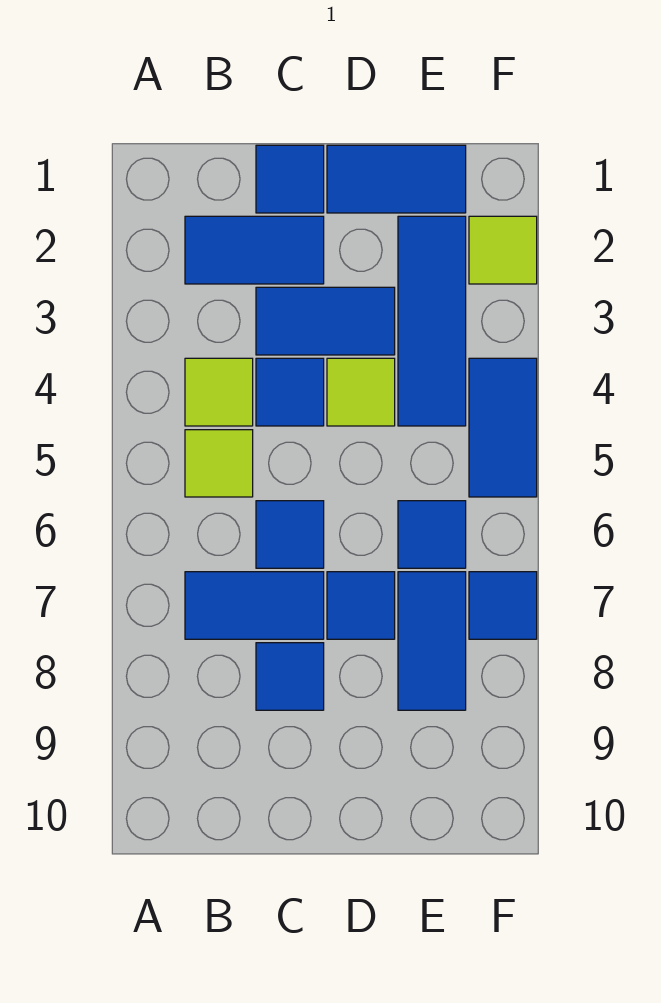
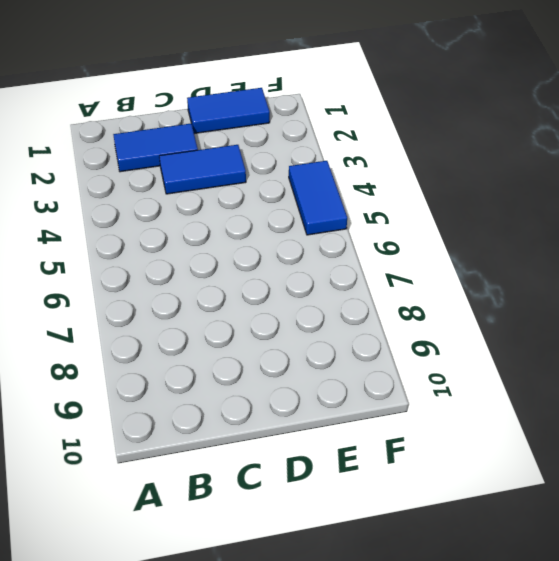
none -> lime 1x1 tile [185,358,253,426]
none -> lime 1x1 tile [185,430,253,497]
none -> blue 1x2 tile [185,572,324,639]

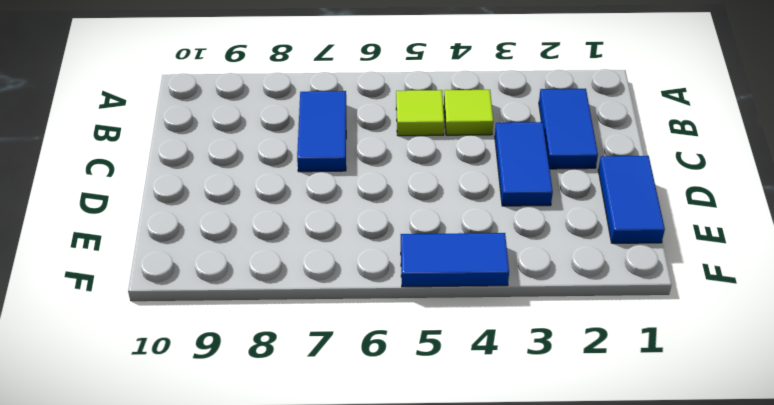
none -> blue 1x1 tile [256,145,324,213]
none -> blue 1x1 tile [256,358,324,426]
none -> blue 1x1 tile [256,501,324,568]

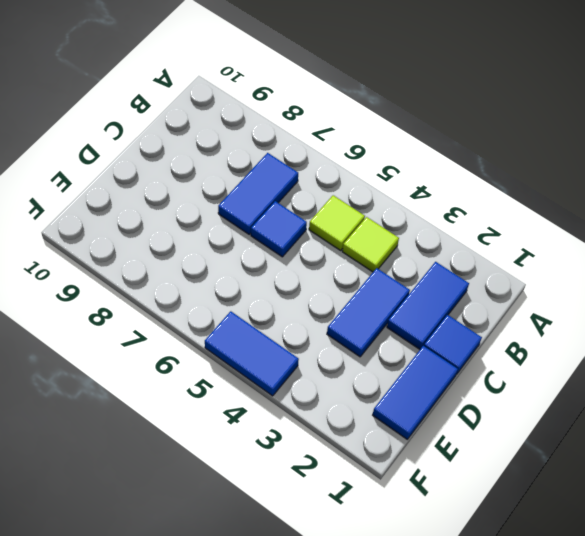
none -> blue 1x1 tile [256,358,324,426]
none -> blue 1x1 tile [256,643,324,710]
none -> lime 1x1 tile [327,358,395,426]

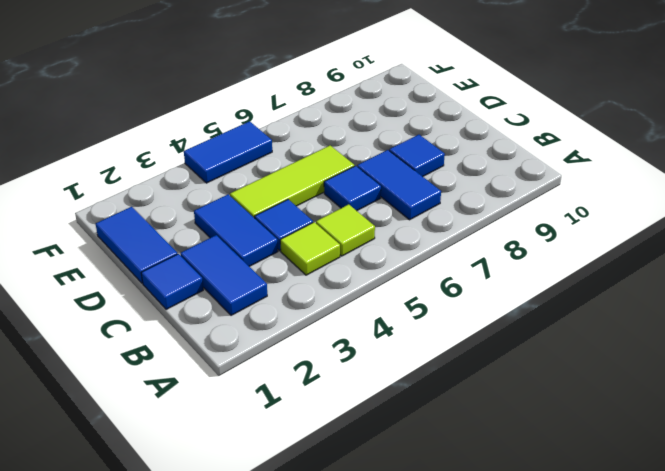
lime 1x3 tile [230,146,354,218] -> lime 1x1 tile [327,358,395,426]
none -> blue 1x1 tile [327,572,395,639]
none -> blue 1x3 tile [398,216,466,426]
none -> blue 1x1 tile [398,501,466,568]

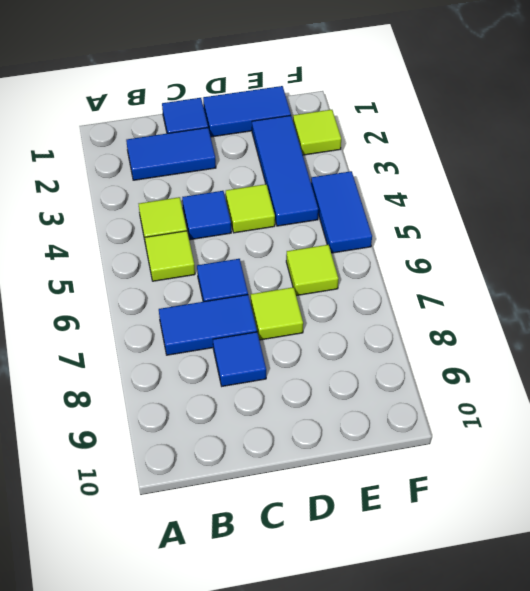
lime 1x1 tile [251,287,303,340] -> blue 1x1 tile [327,572,395,639]
lime 1x1 tile [286,245,338,296] -> blue 1x1 tile [398,501,466,568]
none -> blue 1x2 tile [256,287,395,355]
none -> blue 1x2 tile [398,572,466,710]
none -> blue 1x1 tile [469,572,537,639]

